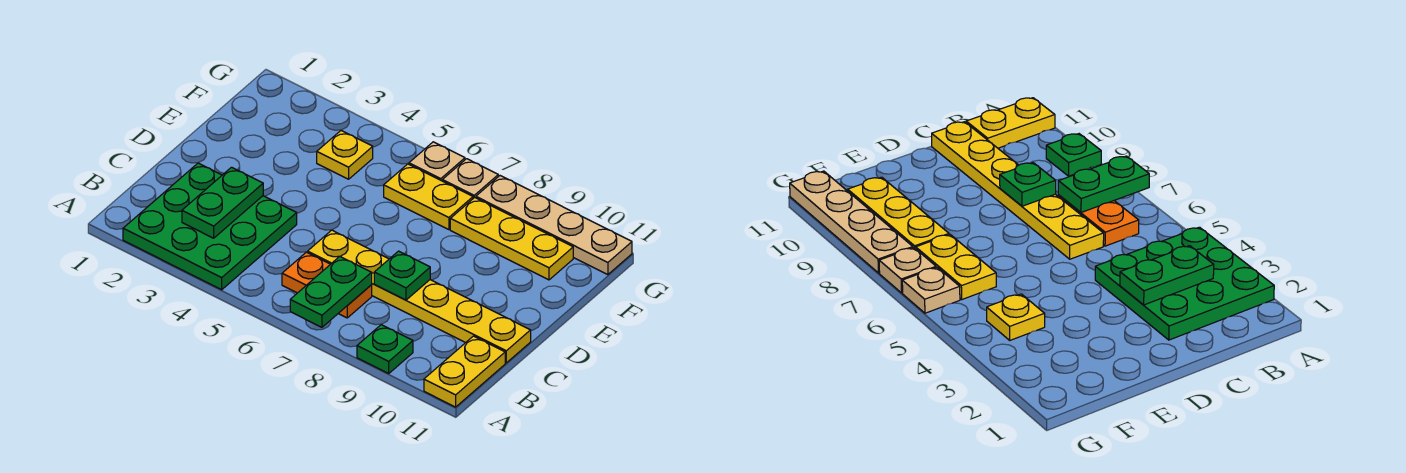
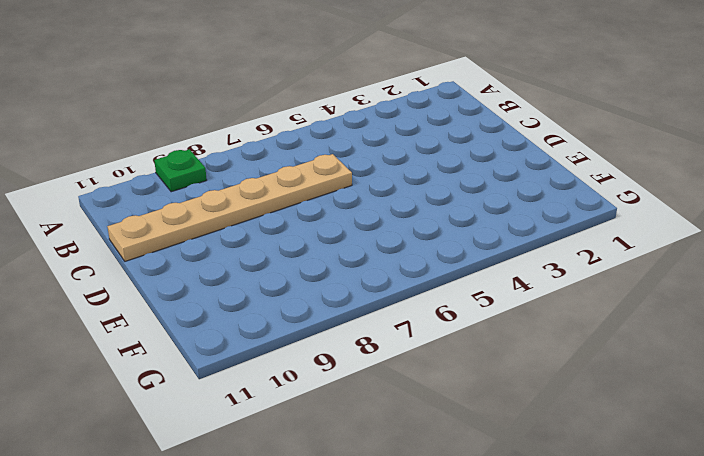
tan 1x6 plate [107,154,352,261] -> yellow 1x6 plate [308,230,531,363]
none -> green 3x3 plate [123,163,297,290]
none -> yellow 1x2 plate [424,336,505,407]
none -> orange 1x2 plate [282,252,372,318]

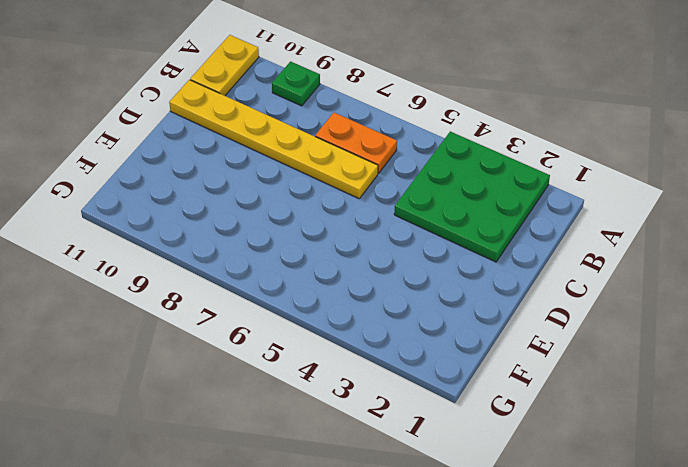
none -> yellow 1x1 plate [317,131,373,179]
none -> yellow 1x2 plate [384,164,473,230]
none -> yellow 1x3 plate [450,197,573,280]

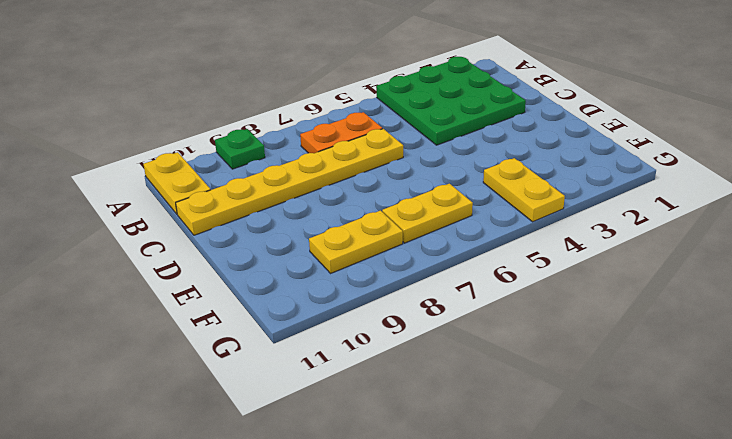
yellow 1x2 plate [483,158,565,222] -> yellow 1x1 plate [317,131,373,179]
yellow 1x2 plate [309,211,403,273] -> yellow 1x3 plate [450,197,573,280]
none -> tan 1x1 plate [409,142,465,181]
none -> tan 1x1 plate [442,159,498,198]
none -> tan 1x4 plate [476,176,632,275]

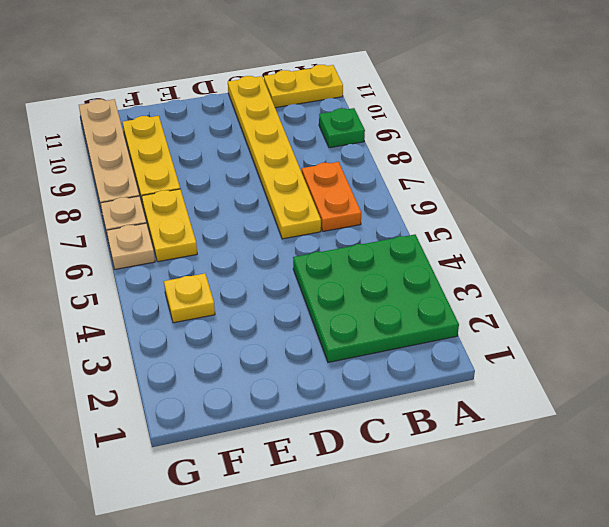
none -> green 1x2 plate [290,256,372,327]
none -> green 1x2 plate [182,167,263,238]
none -> green 1x1 plate [374,251,430,300]

